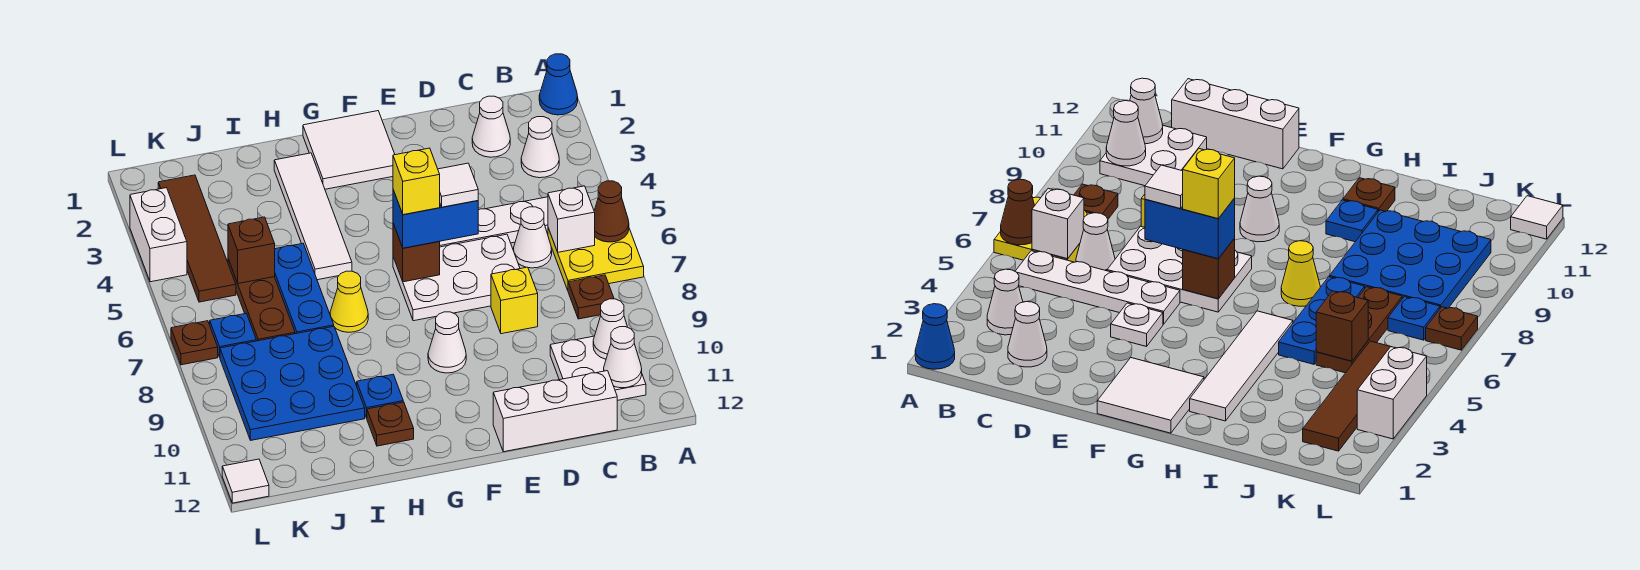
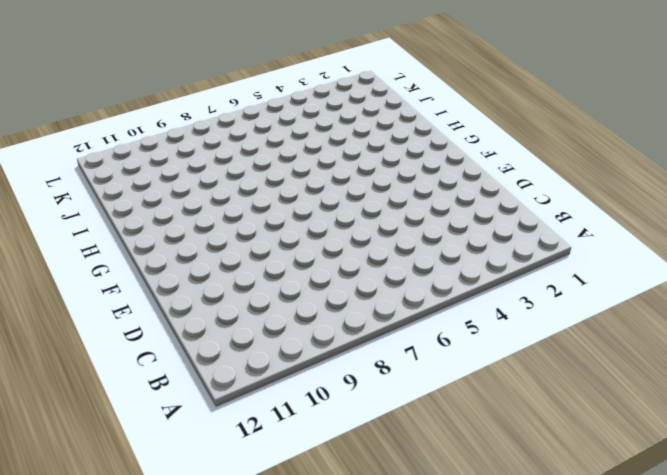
none -> blue 1x1 cone [539,54,578,115]
none -> yellow 2x2 plate [548,228,644,290]
none -> white 1x1 cone [521,117,559,178]
none -> white 1x4 plate [440,197,548,247]

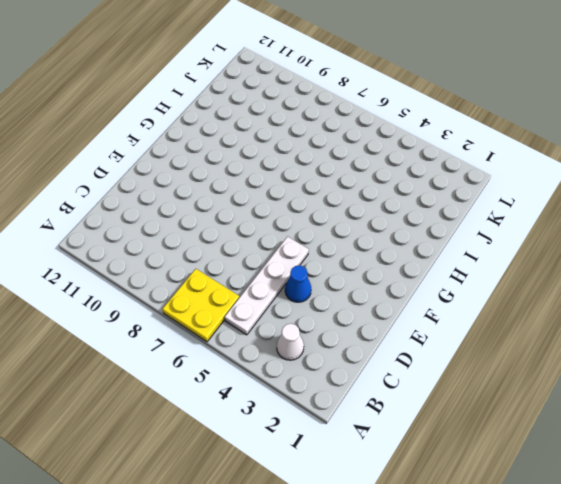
blue 1x1 cone [285,265,311,302] -> blue 1x1 cone moved to [539,54,578,115]
none -> brown 1x1 plate [568,275,614,319]
none -> white 2x2 plate [550,336,646,401]
none -> white 1x1 cone [472,96,510,157]
none -> white 1x1 cone [513,207,552,268]

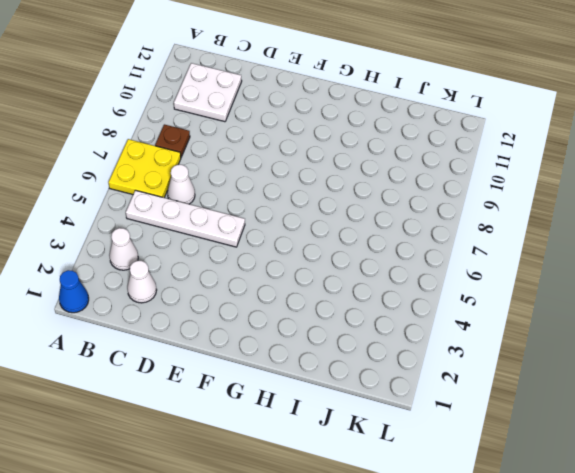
none -> white 1x3 brick [493,371,617,452]
none -> white 2x3 plate [393,234,520,321]
none -> yellow 1x1 brick [491,267,538,334]
none -> white 1x1 plate [1111,303,1163,347]

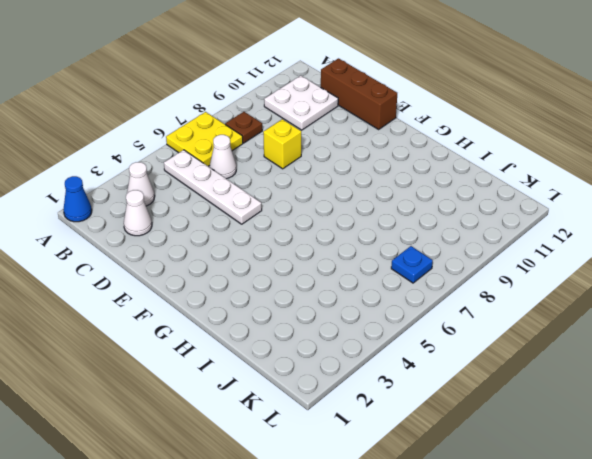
brown 1x3 brick [321,58,397,129] -> white 1x3 brick [493,371,617,452]
none -> white 2x3 plate [393,234,520,321]
none -> white 1x1 plate [1111,303,1163,347]
none -> white 2x2 tile [303,111,395,189]
none -> white 1x1 cone [428,312,466,373]

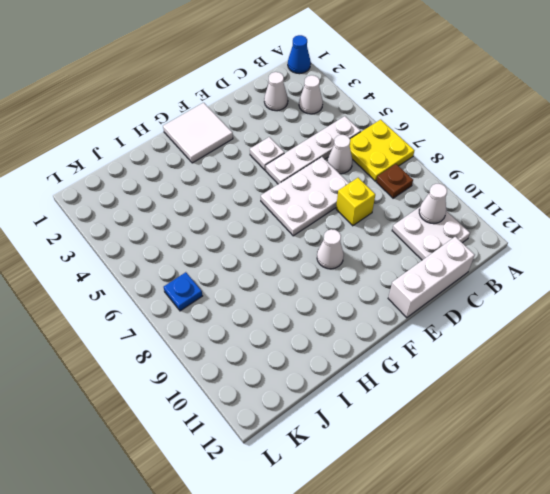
none -> white 1x4 tile [274,153,352,280]
none -> yellow 1x1 cone [330,271,368,332]
none -> blue 1x1 plate [357,375,403,418]
none -> brown 1x1 plate [367,402,414,446]

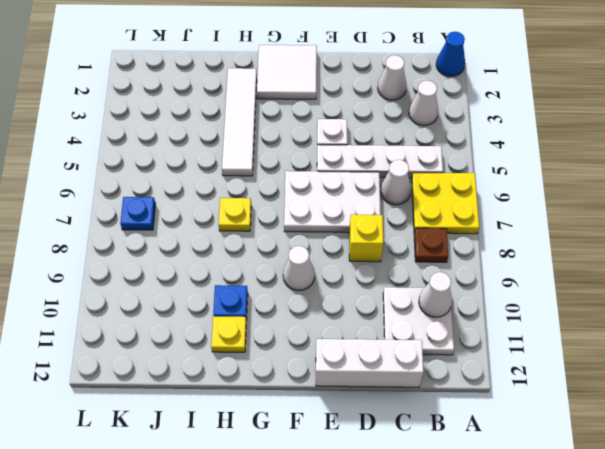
yellow 1x1 plate [219,198,251,231] -> yellow 1x1 cone [330,271,368,332]
yellow 1x1 plate [211,316,246,352] -> brown 1x1 plate [367,402,414,446]
none -> blue 1x3 plate [275,243,334,334]
none -> blue 3x3 plate [220,326,365,440]
none -> brown 1x3 plate [228,259,295,341]
none -> brown 1x4 tile [158,175,236,302]

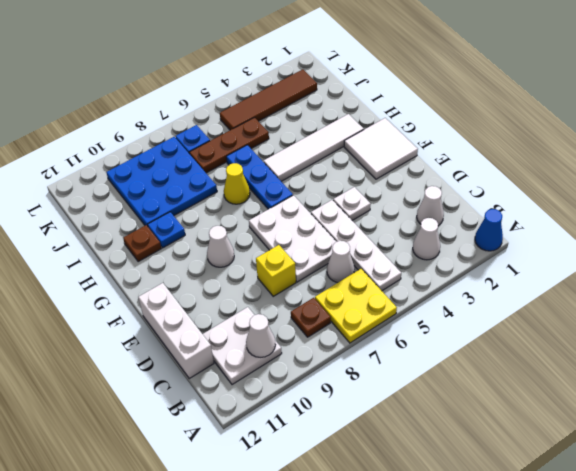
blue 1x3 plate [226,145,293,209] -> blue 1x3 plate turned to [275,243,334,334]
none -> white 1x2 brick [130,188,187,282]
none -> brown 1x1 plate [171,321,218,365]
none -> white 1x1 tile [222,459,269,503]
none -> brown 1x1 cone [594,181,629,242]

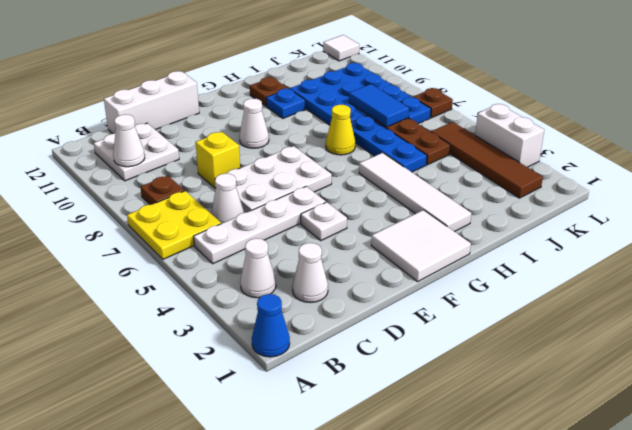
blue 1x2 tile [349,84,409,127] -> none
none -> brown 1x1 cone [594,181,629,242]
none -> white 1x1 brick [548,186,595,252]
none -> white 1x1 cone [604,327,642,388]
none -> brown 1x1 brick [393,224,440,282]

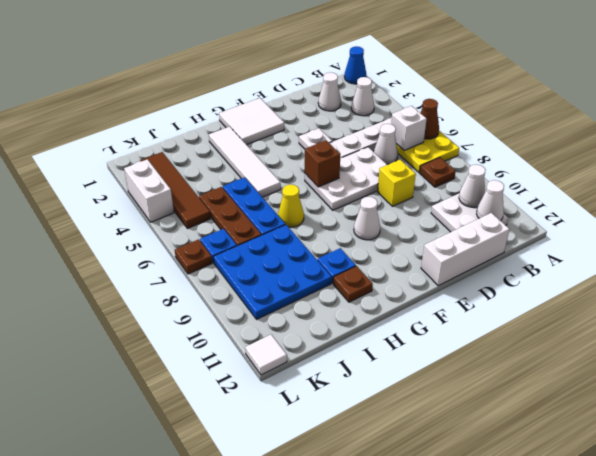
none -> brown 1x1 brick [228,217,275,284]
none -> blue 1x2 brick [393,190,478,248]
none -> white 1x1 tile [438,163,478,207]
none -> yellow 1x1 brick [393,148,440,215]

